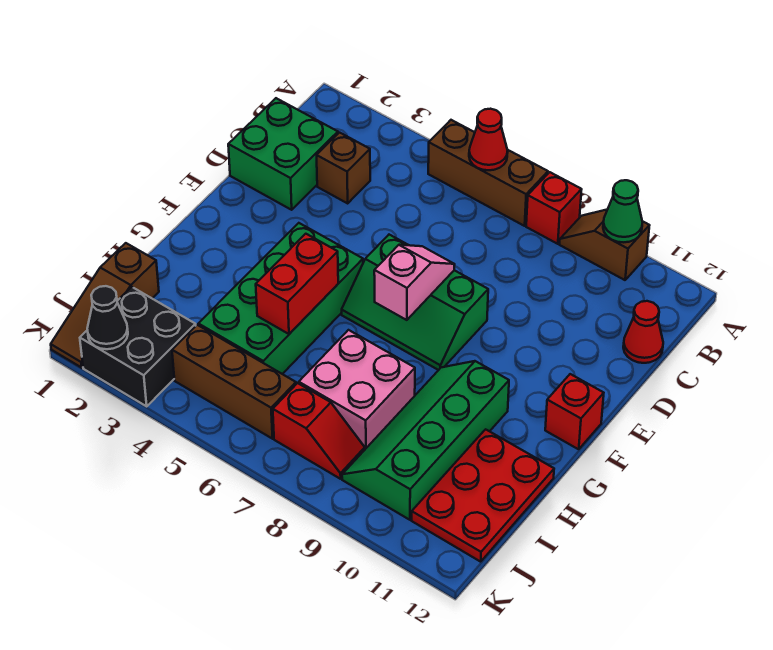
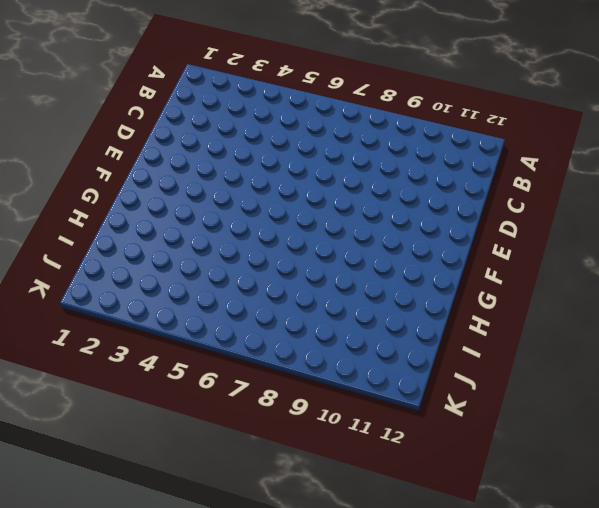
none -> brown 1x3 brick [428,120,548,226]
none -> red 1x1 brick [526,172,582,244]
none -> brown 1x2 slope [559,210,650,280]

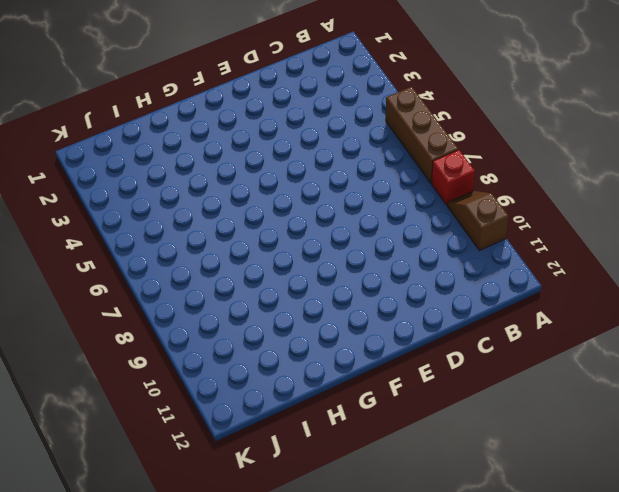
none -> green 2x2 brick [228,98,338,210]
none -> brown 1x1 brick [317,133,370,203]
none -> red 1x1 cone [623,301,663,363]

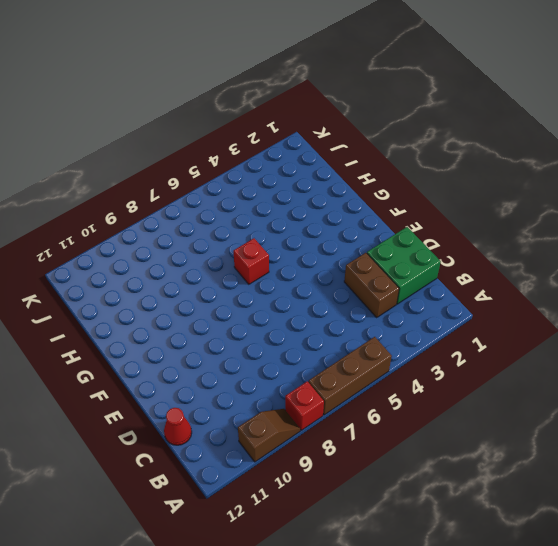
brown 1x2 brick [344,253,399,317] -> brown 1x1 brick [317,133,370,203]
red 1x1 brick [233,238,269,284] -> red 1x1 brick moved to [545,374,604,449]
none -> green 2x3 slope [342,235,488,370]
none -> green 2x4 brick [198,223,363,374]
none -> green 2x4 slope [342,361,509,520]

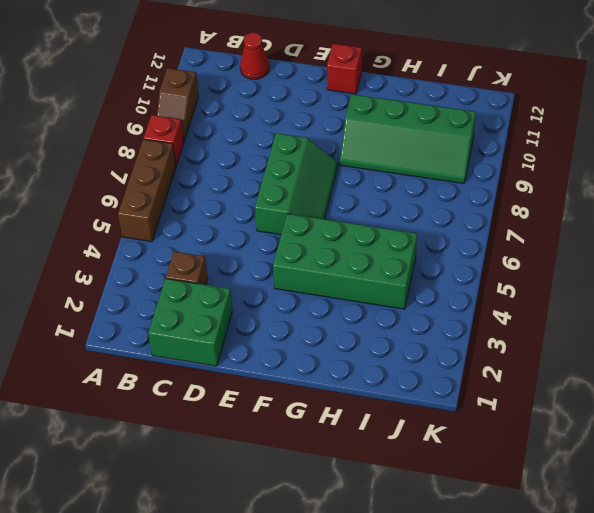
none -> pink 2x2 brick [299,330,415,449]
none -> red 2x3 plate [412,429,554,562]
none -> brown 1x3 slope [51,243,159,368]

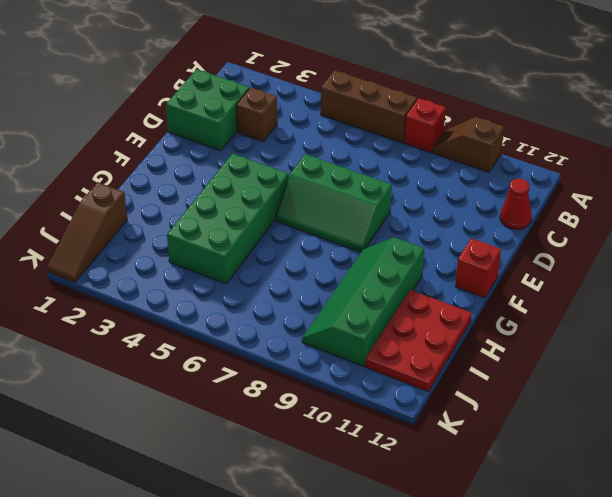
none -> pink 2x2 brick [299,330,415,449]
none -> black 2x2 brick [80,287,196,406]
none -> brown 1x3 brick [172,325,296,439]

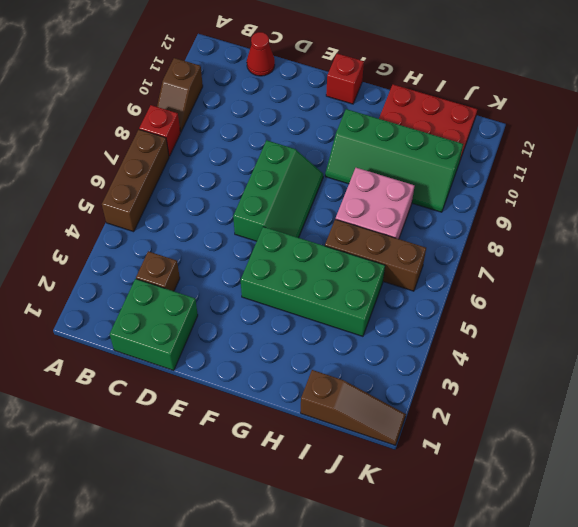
brown 1x3 brick [325,219,426,291] -> brown 1x3 brick turned to [172,325,296,439]
none -> black 2x2 brick [80,287,196,406]
none -> red 1x2 slope [273,383,365,479]
none -> red 1x1 cone [469,109,508,170]

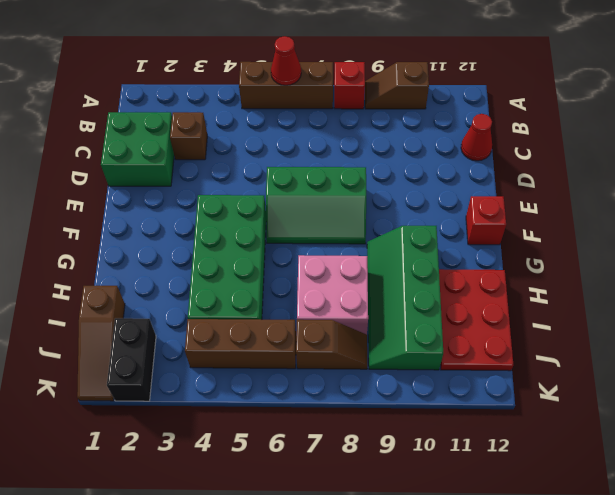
black 1x2 brick [107,318,156,401] -> black 2x2 brick [80,287,196,406]
brown 1x2 slope [296,320,367,369] -> red 1x2 slope [273,383,365,479]
none -> green 1x1 cone [603,180,643,242]
none -> pink 1x2 slope [374,245,455,320]
none -> red 1x2 brick [256,234,338,334]

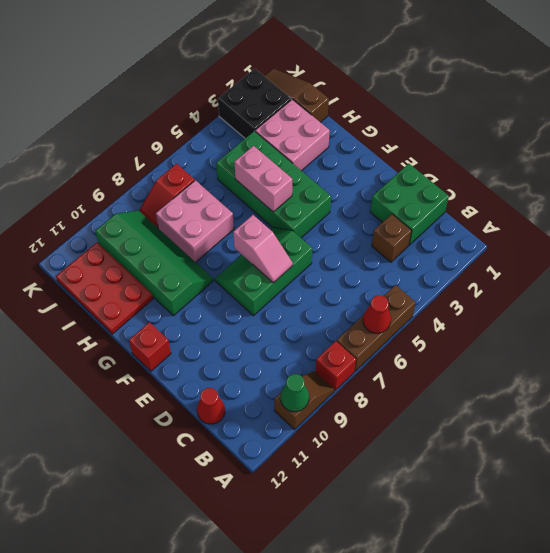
pink 1x2 brick [234,146,292,212] -> red 1x2 brick [256,234,338,334]
pink 2x2 brick [255,99,330,171] -> none
none -> brown 1x3 brick [172,325,296,439]
none -> black 1x1 cone [87,286,128,349]

